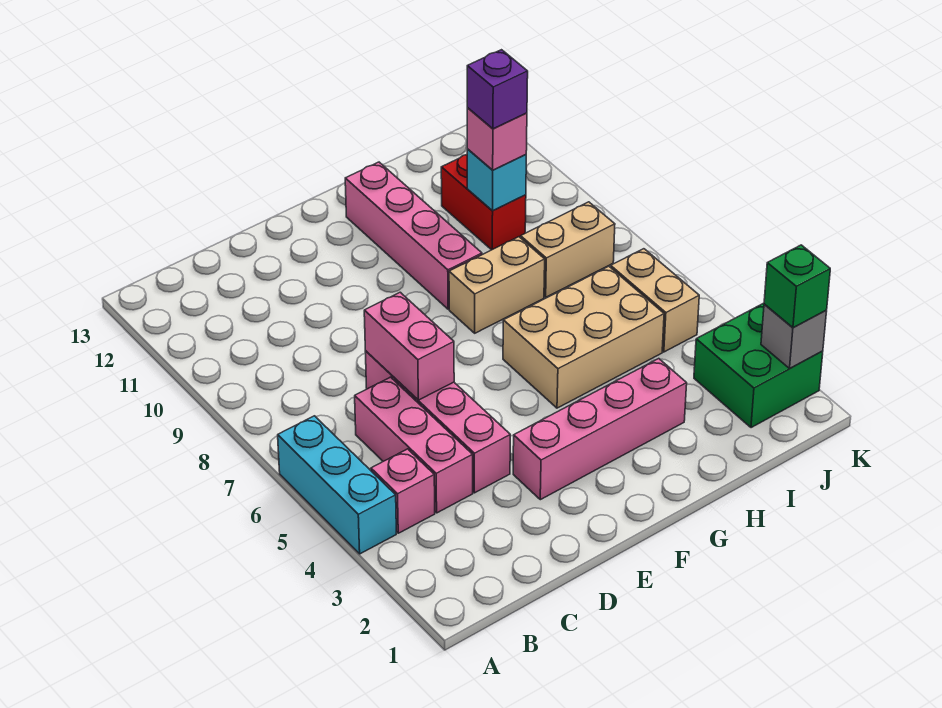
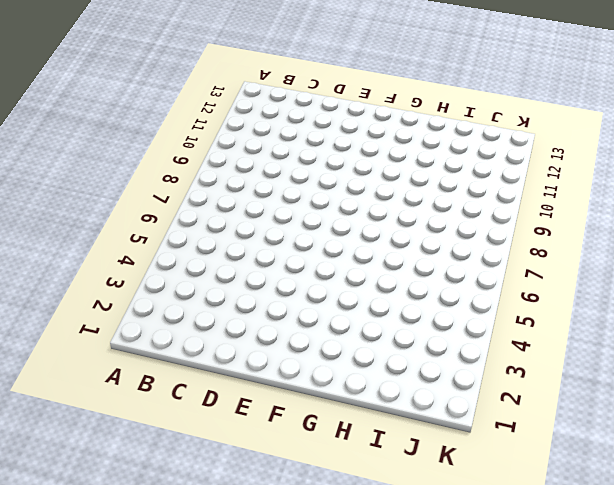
none -> cyan 1x3 brick [278,416,396,554]
none -> pink 1x1 brick [371,449,435,533]
none -> pink 1x3 brick [355,377,473,513]

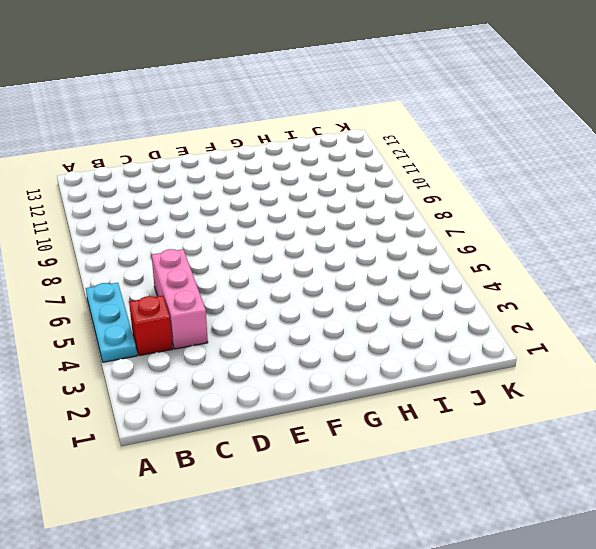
cyan 1x3 plate [86,283,137,362] -> cyan 1x3 brick [278,416,396,554]
red 1x1 brick [129,296,173,356] -> pink 1x1 brick [371,449,435,533]
none -> pink 1x4 brick [365,351,510,493]
none -> pink 1x4 brick [513,359,687,500]
none -> tan 2x3 brick [503,266,664,408]

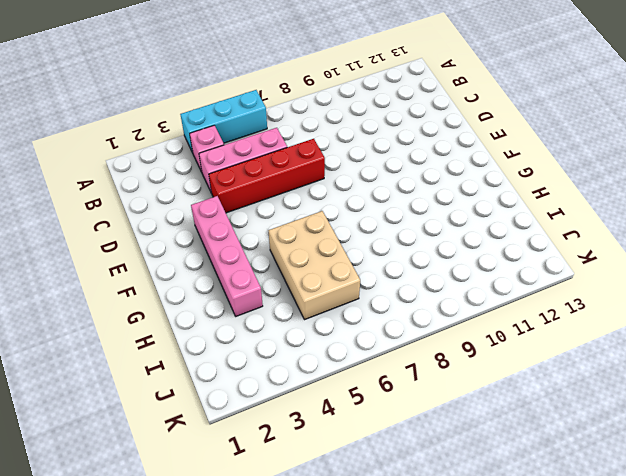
red 1x4 brick [209,139,325,213] -> pink 1x4 brick [365,351,510,493]
none -> tan 1x2 brick [449,237,545,333]
none -> pink 1x4 brick [345,162,482,309]
none -> tan 1x2 brick [521,202,615,297]

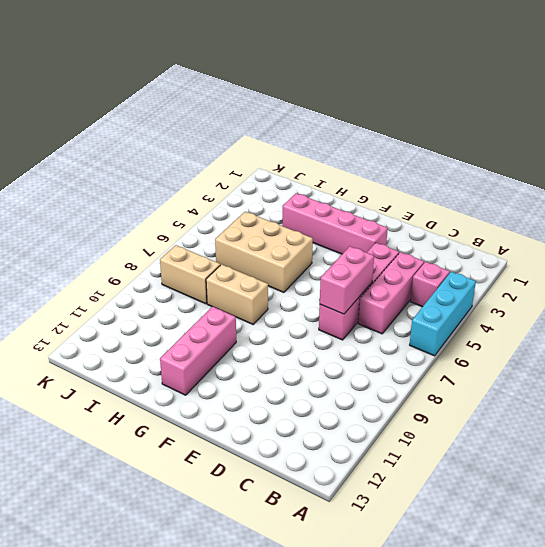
pink 1x3 brick [160,307,236,395] -> pink 1x4 brick [345,162,482,309]
none -> red 1x2 brick [441,155,526,250]
none -> green 2x2 brick [694,303,823,428]
none -> tan 1x2 brick [611,249,699,352]

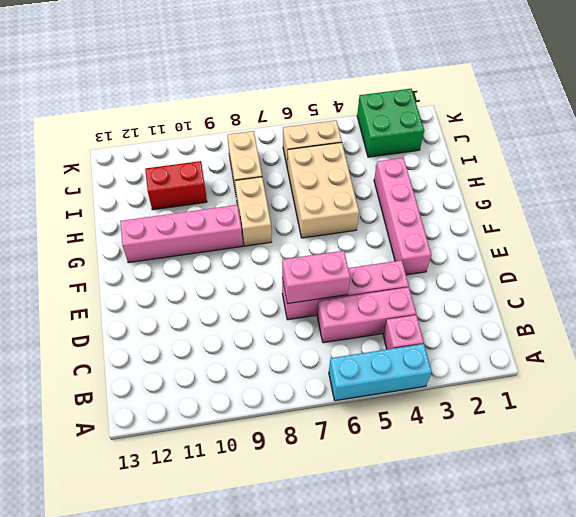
none -> cyan 1x1 brick [467,149,526,211]
none -> grey 1x1 brick [761,304,827,368]
none -> pink 1x1 brick [467,108,527,170]

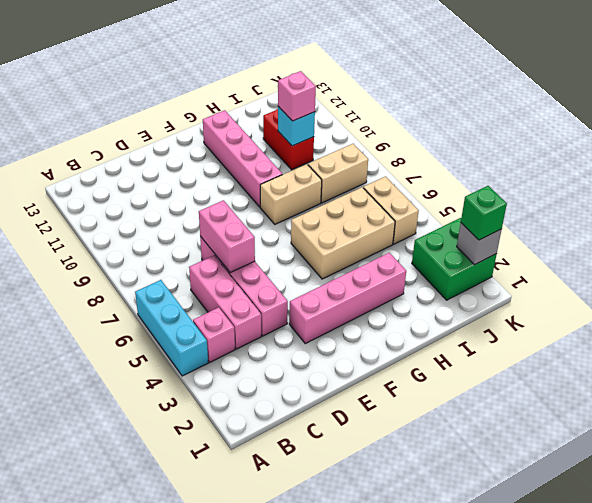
none -> purple 1x1 brick [467,50,528,129]

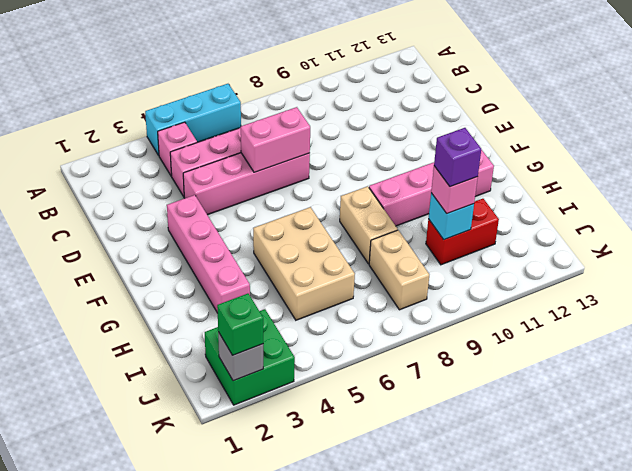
none -> tan 1x2 brick [611,249,699,352]

